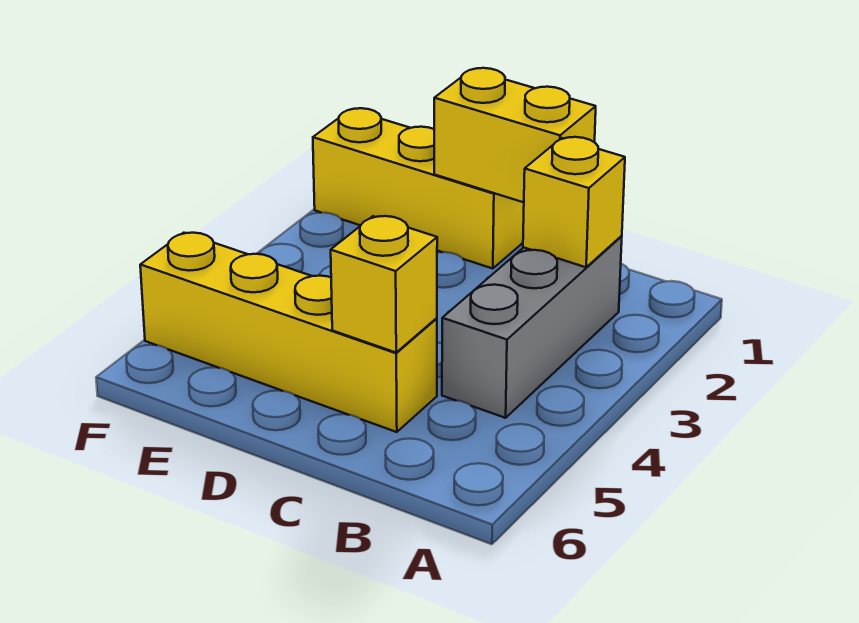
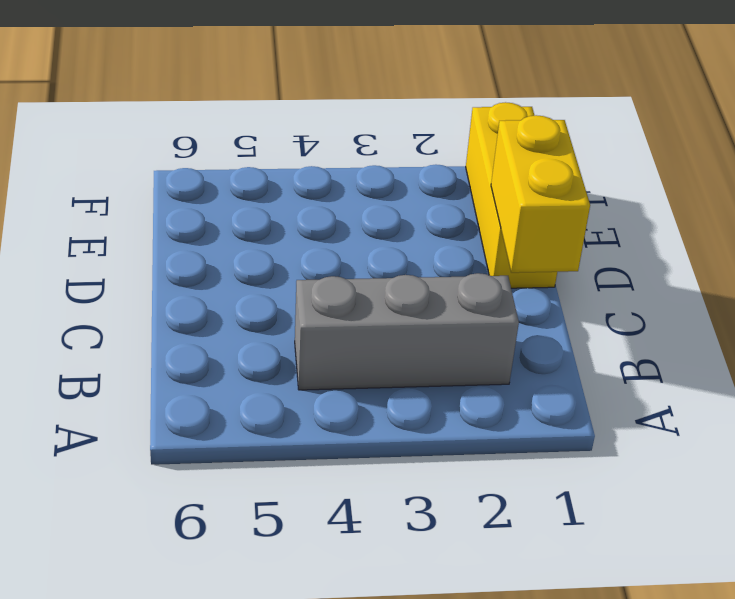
none -> yellow 1x4 brick [140,233,437,432]
none -> yellow 1x1 brick [523,137,625,267]

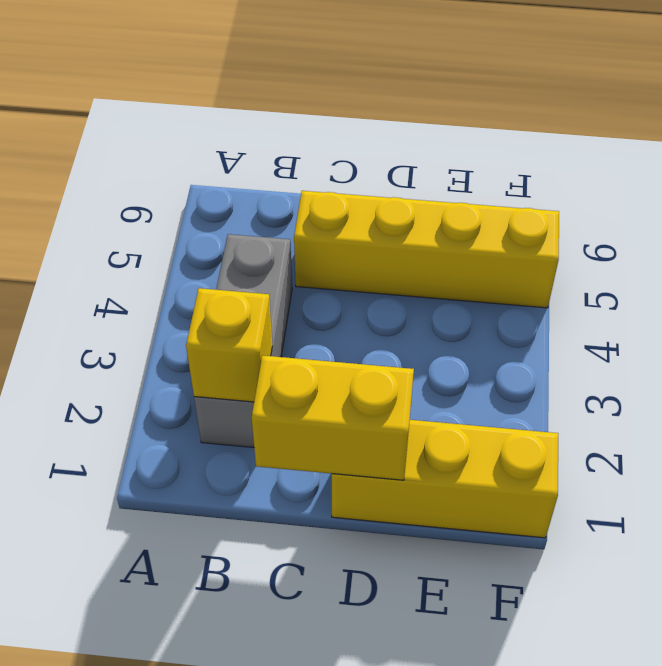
none -> yellow 1x1 brick [331,216,437,352]

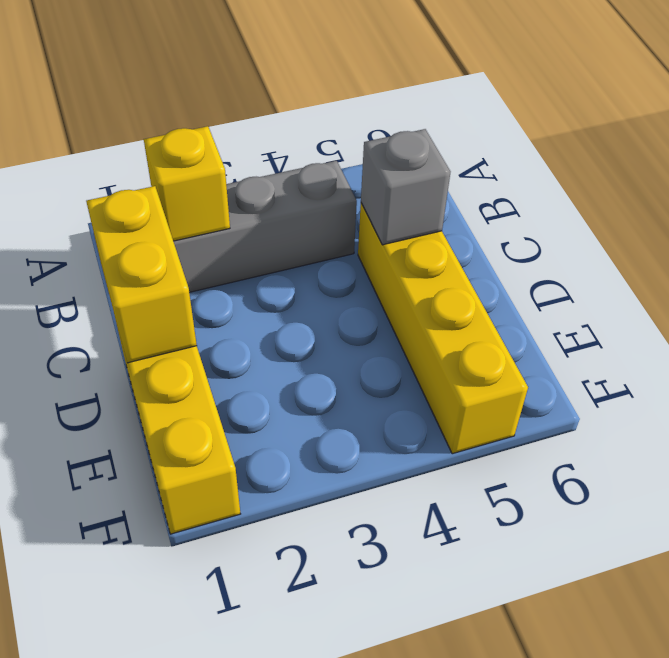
grey 1x1 brick [361,129,450,245] -> yellow 1x1 brick [331,216,437,352]

